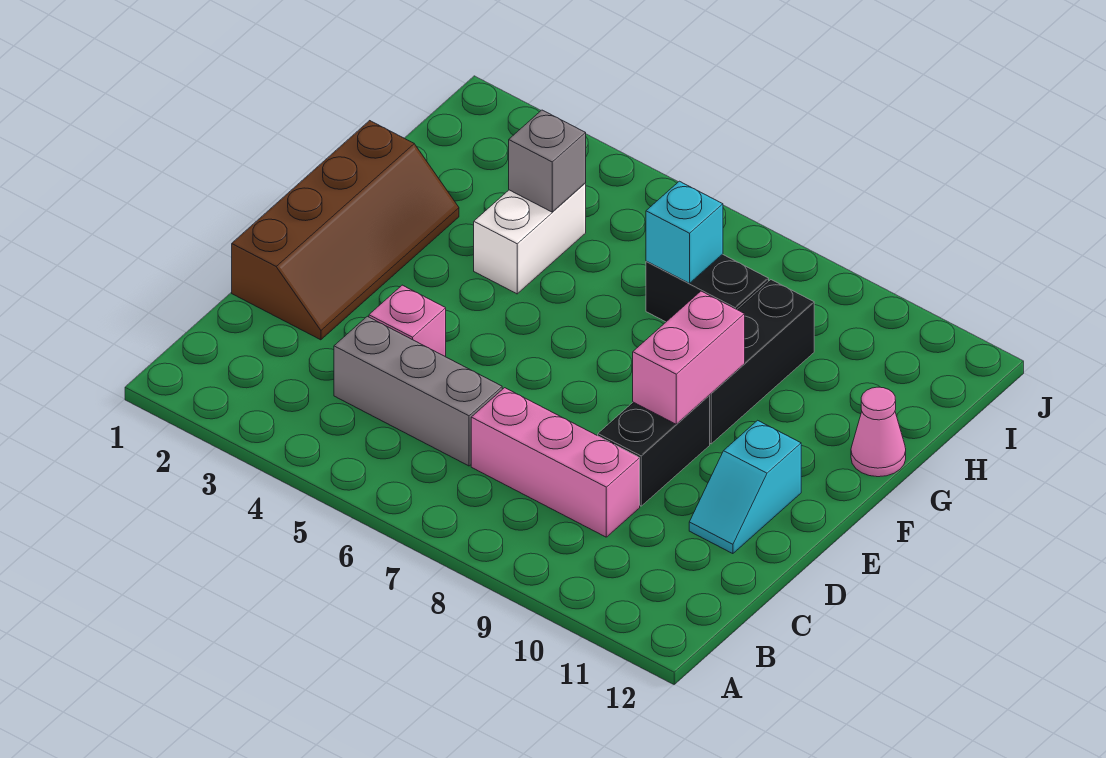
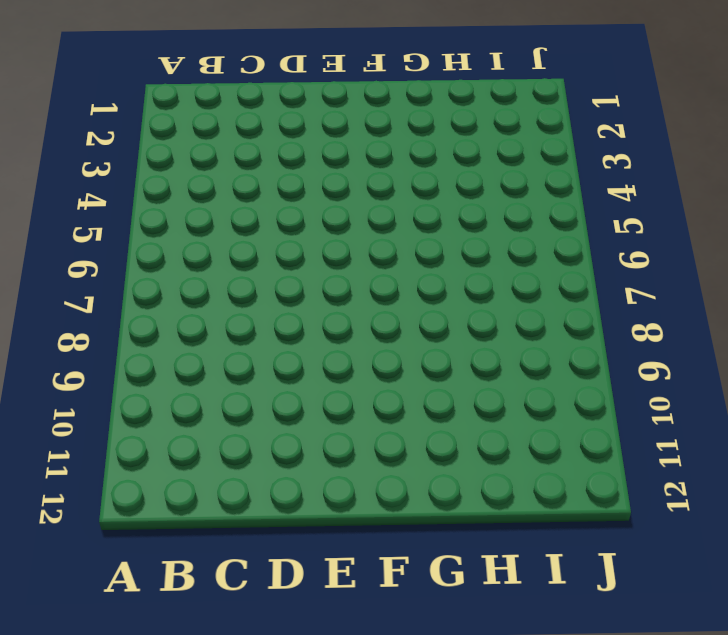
none -> grey 1x3 brick [334,316,502,466]
none -> pink 1x3 brick [471,388,640,537]
none -> brown 2x4 slope [232,121,459,340]

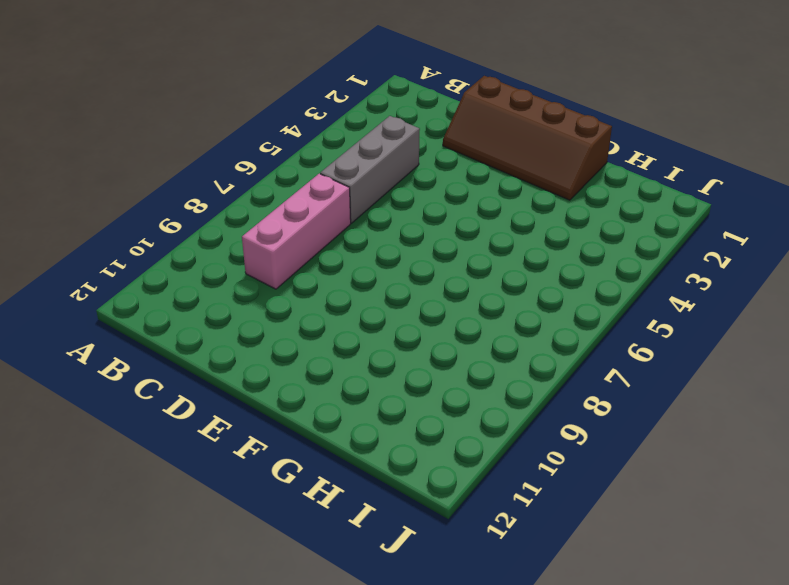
none -> pink 1x1 brick [369,285,446,357]
none -> black 1x2 brick [598,396,710,506]
none -> cyan 1x2 slope [689,420,801,554]

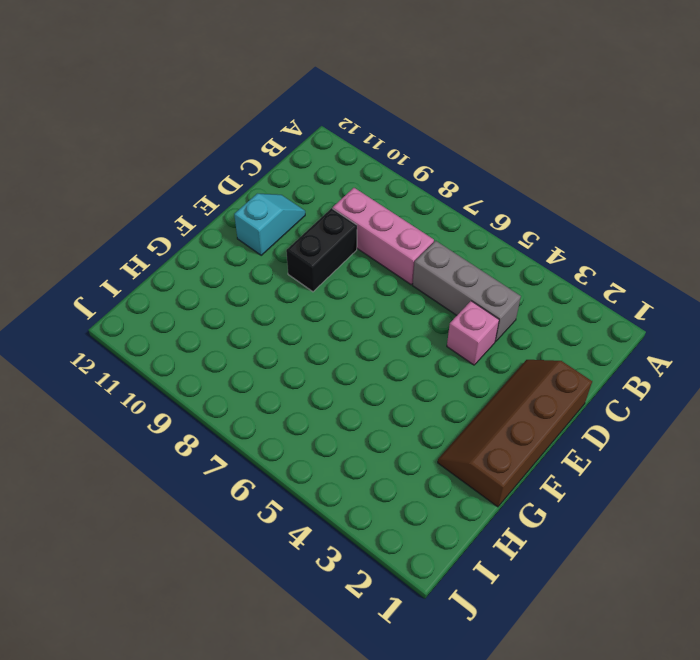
none -> black 1x3 brick [709,280,814,444]
none -> white 1x2 brick [474,183,586,294]
none -> pink 1x1 cone [851,387,906,477]

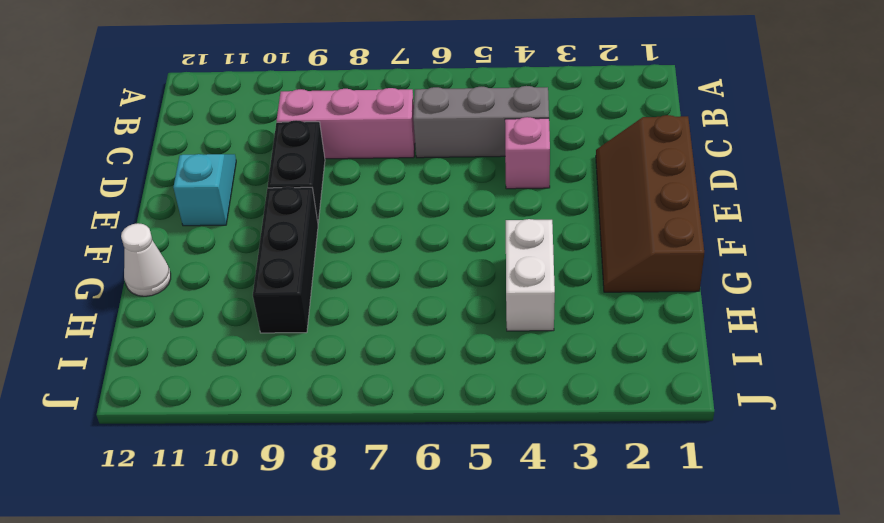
white 1x1 cone [121,223,171,296] -> pink 1x1 cone [851,387,906,477]
none -> black 1x2 brick [646,254,769,322]
none -> pink 1x2 brick [633,291,745,424]
none -> grey 1x1 brick [509,110,586,212]

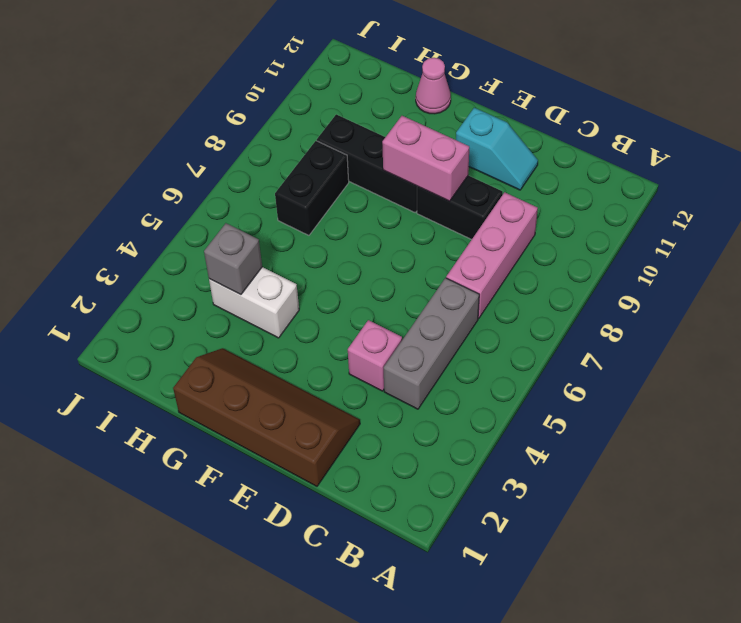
none -> cyan 1x1 brick [646,181,723,283]

